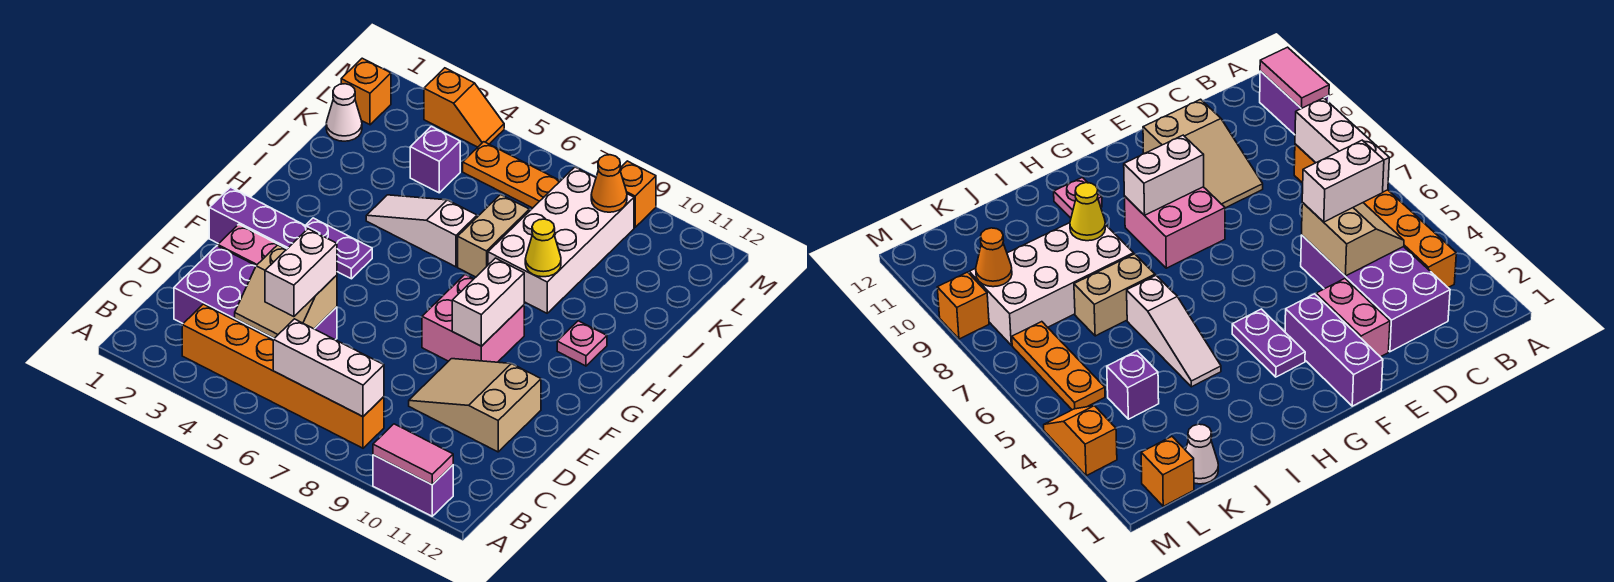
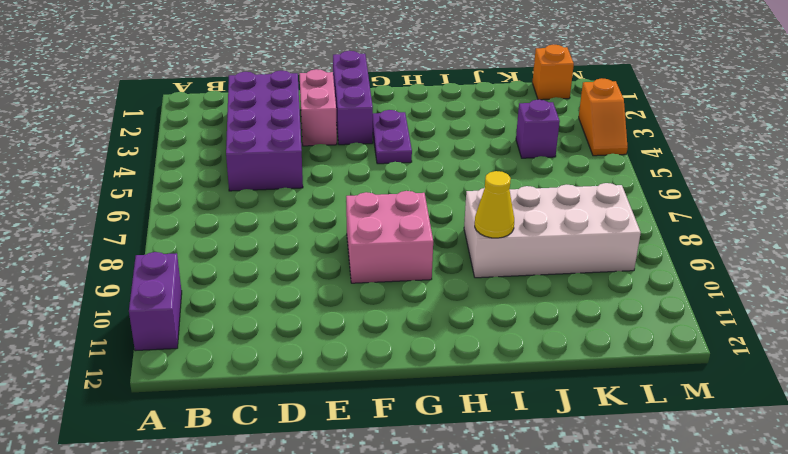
none -> orange 1x6 brick [182,304,384,448]
none -> tan 2x3 slope [409,359,541,452]
none -> pink 1x1 plate [557,321,607,366]

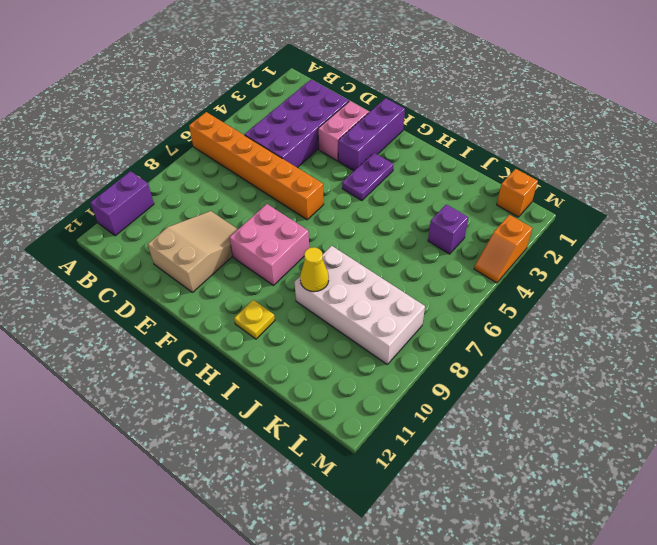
orange 1x6 brick [189,112,324,220] -> orange 1x6 brick turned to [182,304,384,448]
yellow 1x1 plate [234,300,275,339] -> pink 1x1 plate [557,321,607,366]
none -> white 1x3 slope [366,195,477,267]
none -> tan 1x2 brick [458,194,529,277]
none -> white 1x1 cone [326,84,362,141]

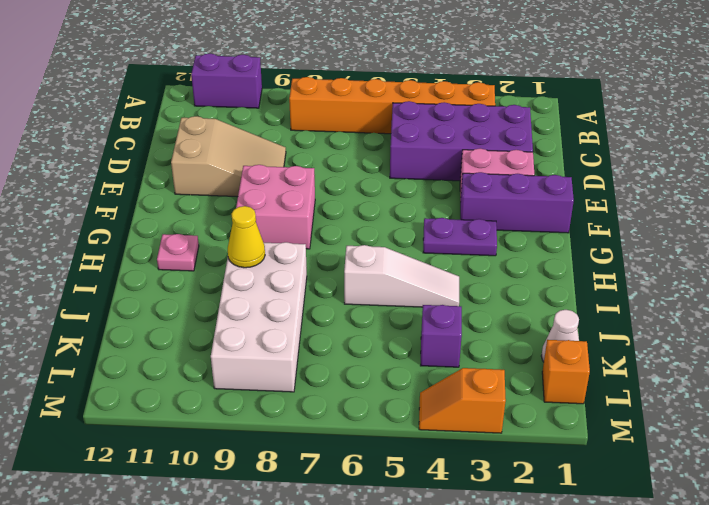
none -> tan 1x2 brick [458,194,529,277]
none -> orange 1x3 plate [463,142,560,208]
none -> orange 1x1 brick [620,161,656,227]

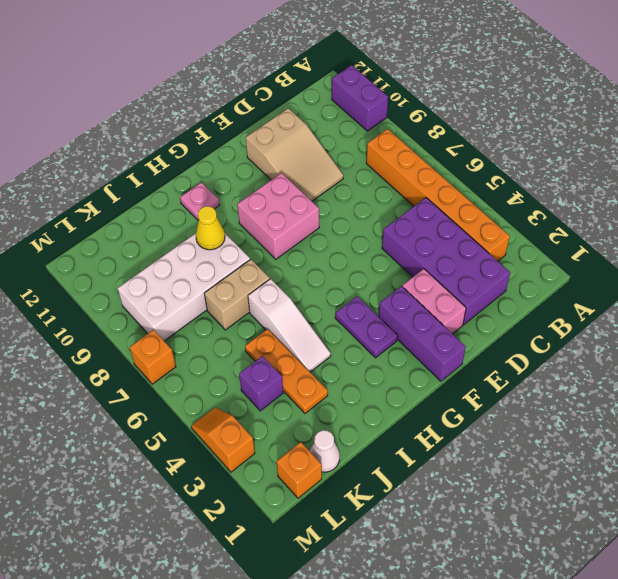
orange 1x3 plate [245,329,328,413] -> orange 1x3 plate moved to [463,142,560,208]
orange 1x1 brick [130,330,176,384] -> orange 1x1 brick moved to [620,161,656,227]
none -> pink 1x2 tile [373,424,453,485]
none -> white 1x3 brick [273,319,384,417]
none -> tan 2x2 slope [235,245,337,338]

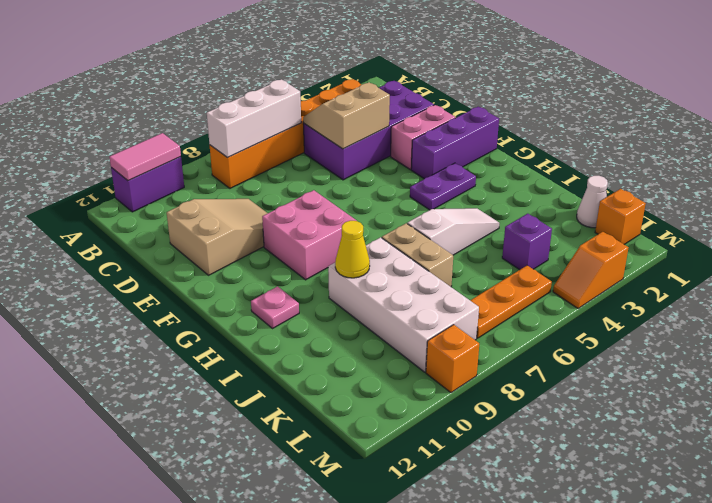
none -> white 1x2 brick [452,258,524,346]
none -> orange 1x1 cone [591,155,627,212]
none -> white 1x2 brick [265,229,337,317]

